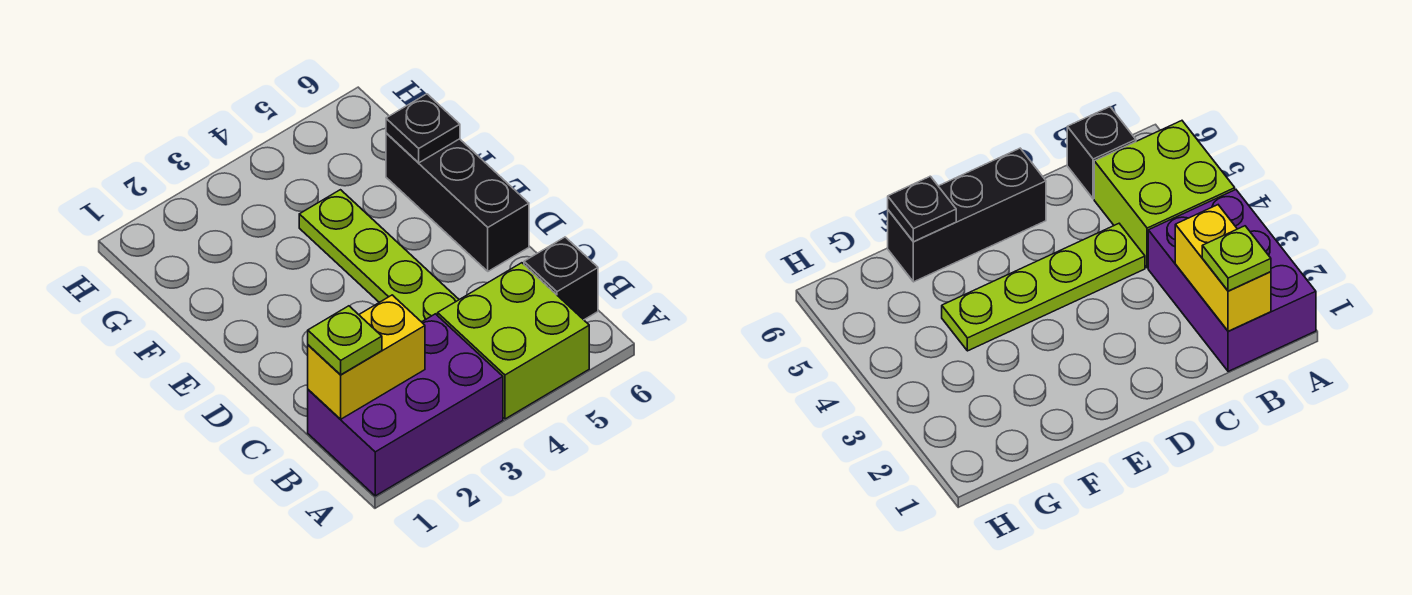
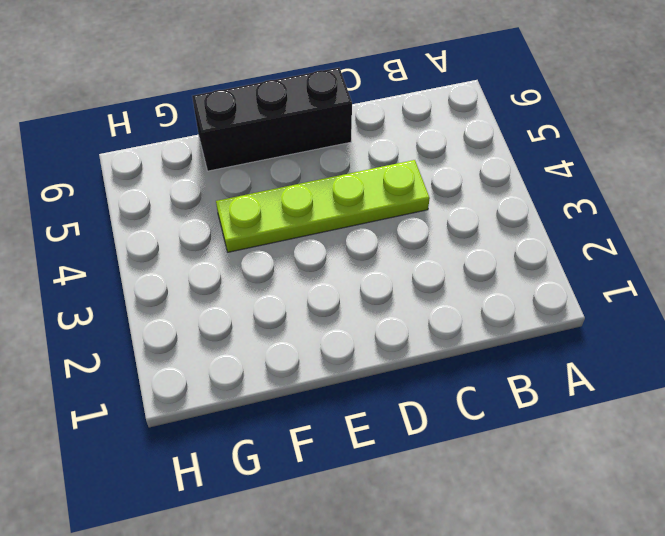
none -> purple 2x3 brick [308,314,503,496]
none -> lime 2x2 brick [438,263,589,419]

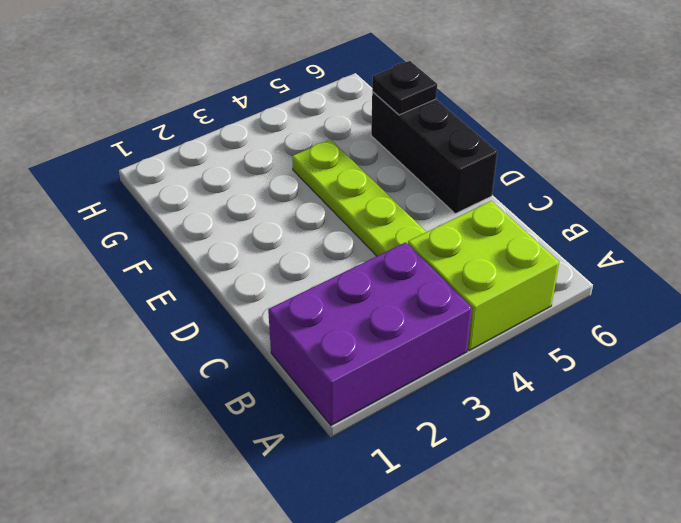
none -> black 1x1 brick [524,237,598,320]
none -> yellow 1x2 brick [308,295,425,419]

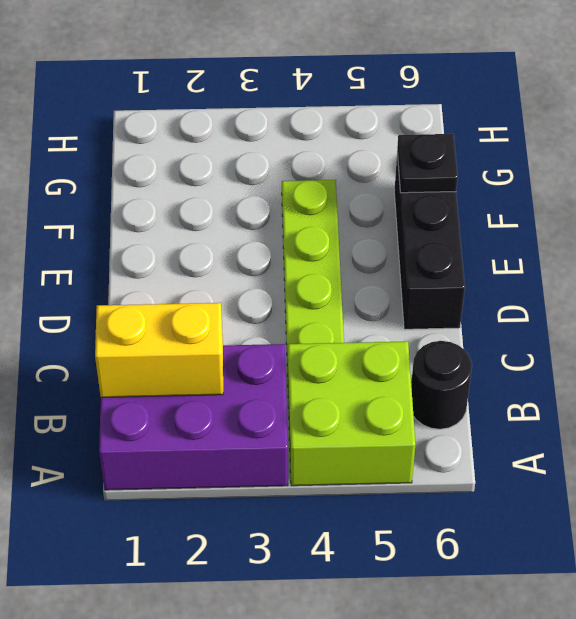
black 1x1 round brick [411,341,472,429] -> black 1x1 brick [524,237,598,320]
none -> lime 1x1 plate [308,306,382,375]

